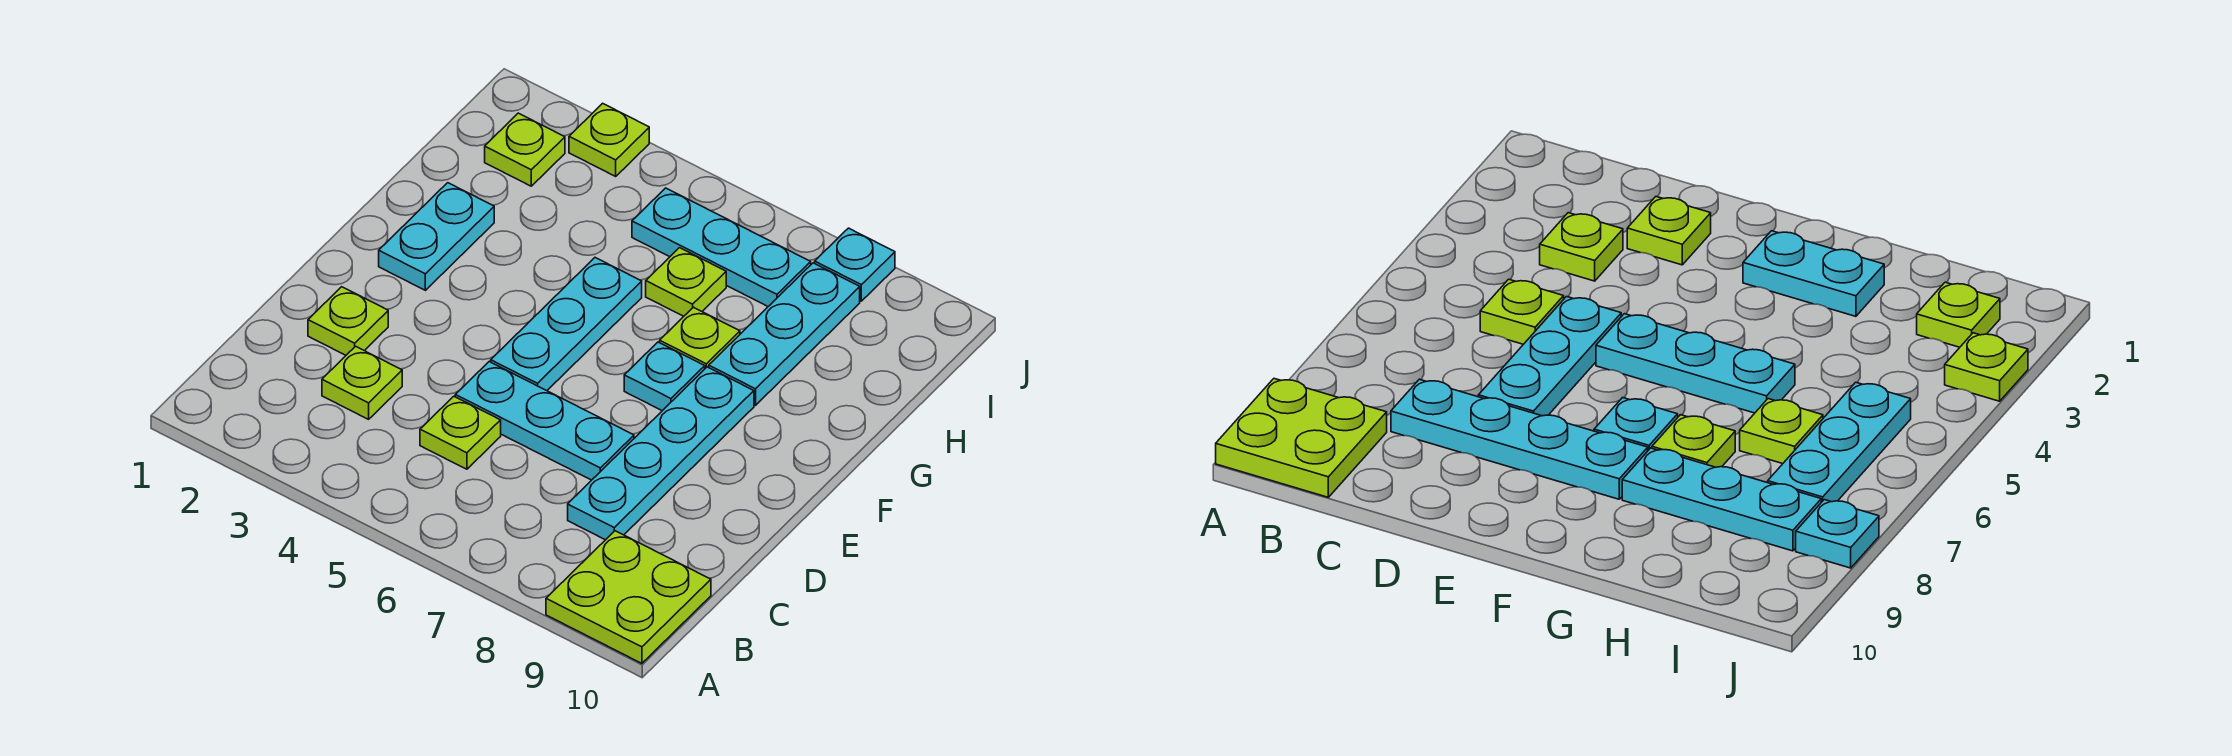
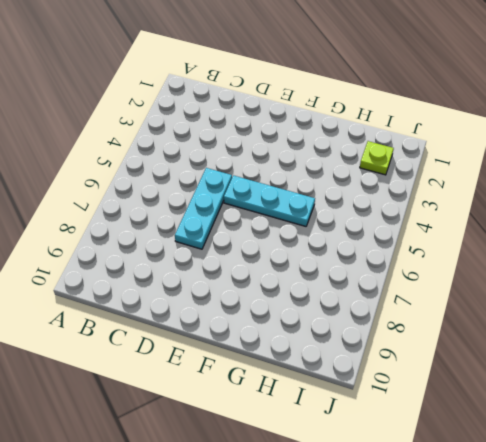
none -> lime 2x2 plate [546,531,711,663]
none -> lime 1x1 plate [322,346,402,419]
none -> lime 1x1 plate [420,396,501,469]

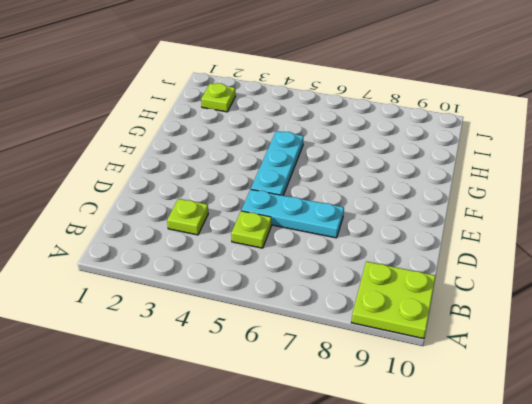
none -> cyan 1x4 plate [568,367,754,540]
none -> lime 1x1 plate [308,287,388,355]
none -> cyan 1x2 plate [379,183,494,290]

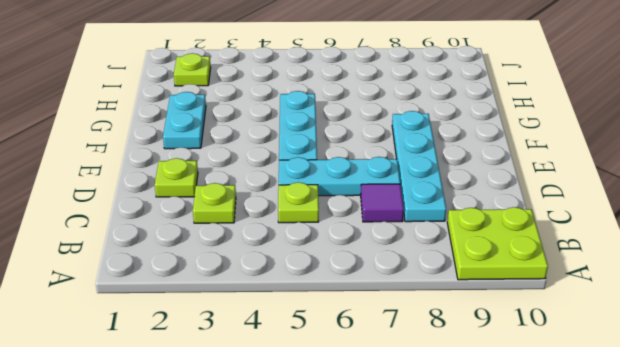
purple 1x1 tile [361,184,404,222] -> none
none -> cyan 1x1 plate [624,342,705,411]
none -> lime 1x1 plate [660,307,740,368]
none -> cyan 1x3 plate [709,263,860,405]

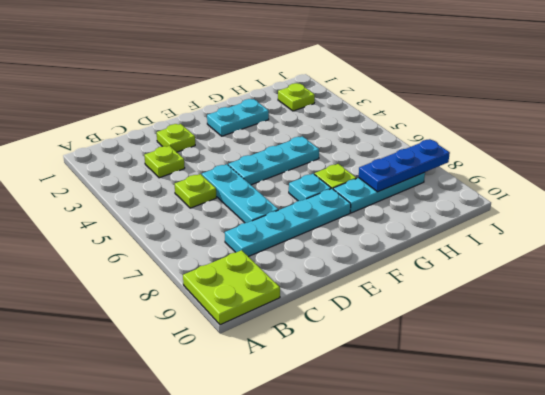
blue 1x3 plate [359,139,450,192] -> none
none -> lime 1x1 plate [646,248,726,316]
none -> cyan 1x3 plate [632,188,811,306]
none -> lime 1x1 plate [569,103,649,176]

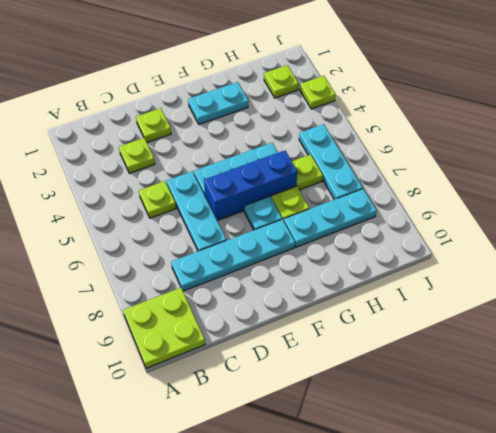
blue 1x3 brick [204,150,297,221] -> none
none -> cyan 1x1 plate [815,228,895,301]

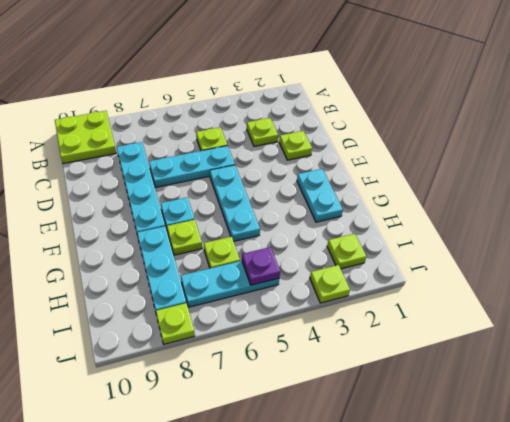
purple 1x1 plate [242,247,280,285] -> none
lime 1x1 plate [156,303,195,344] -> cyan 1x1 plate [815,228,895,301]

